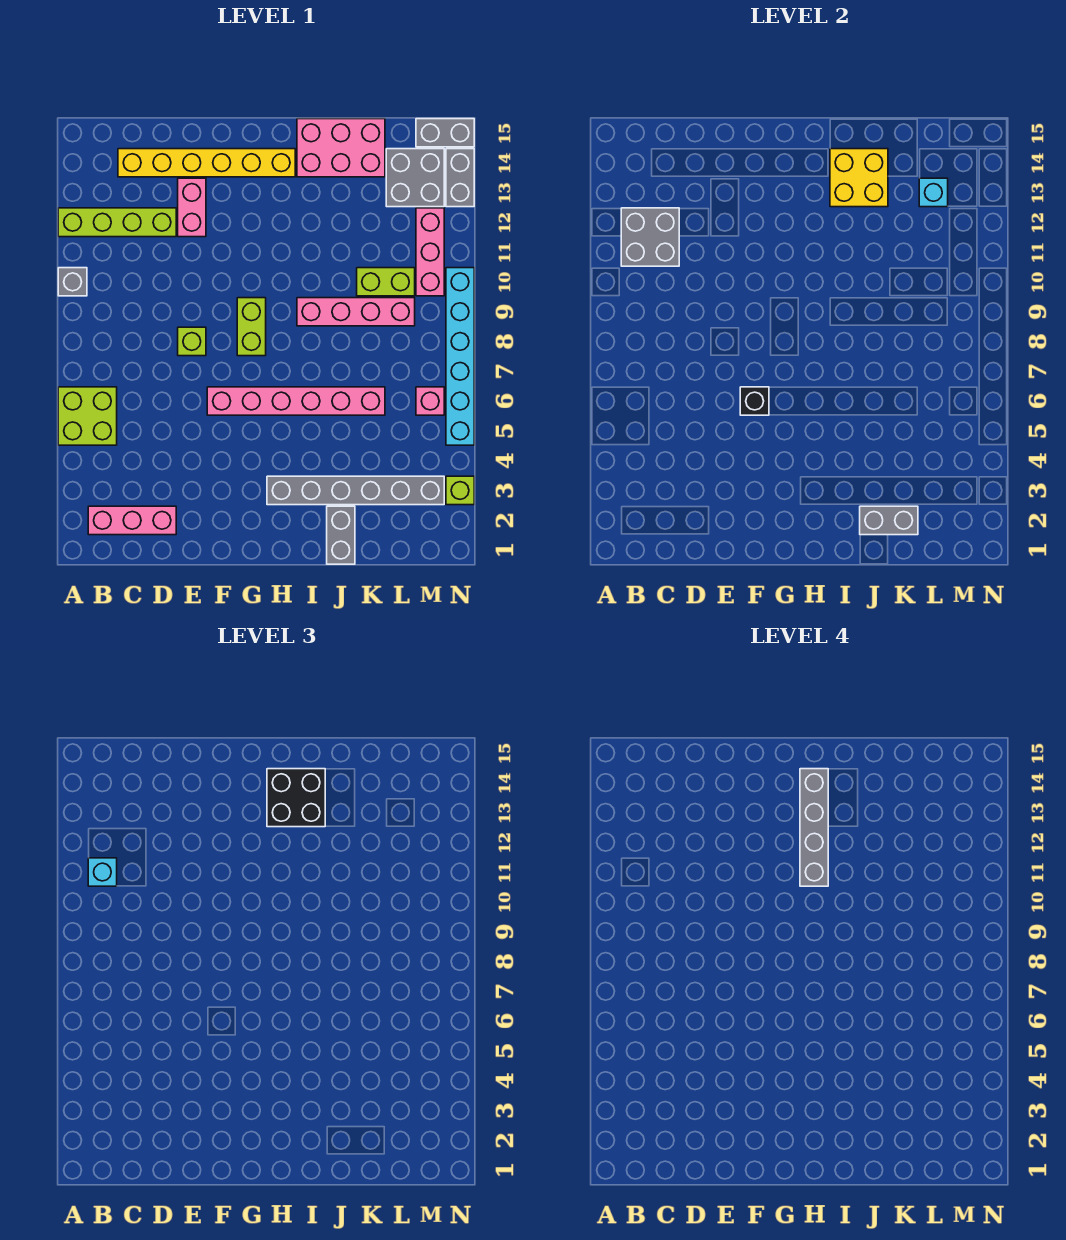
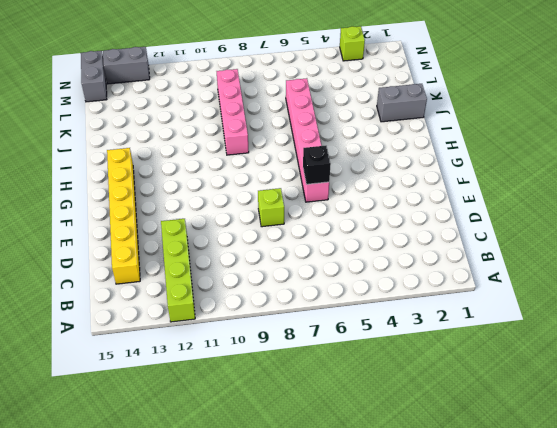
none -> lime 2x2 brick [58,387,117,445]
none -> grey 1x1 brick [58,268,87,296]
none -> pink 1x3 brick [88,506,176,535]

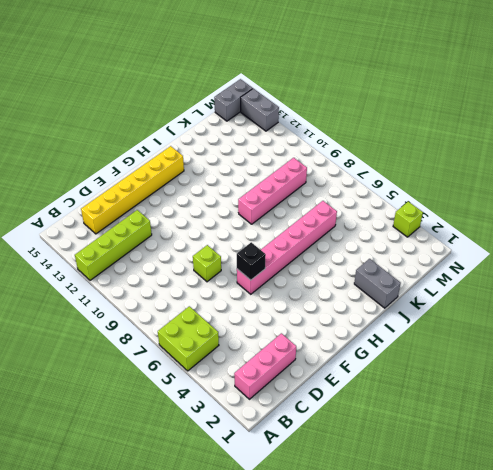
none -> grey 1x1 brick [58,268,87,296]
none -> pink 1x2 brick [178,178,206,237]
none -> lime 1x2 brick [237,298,266,356]

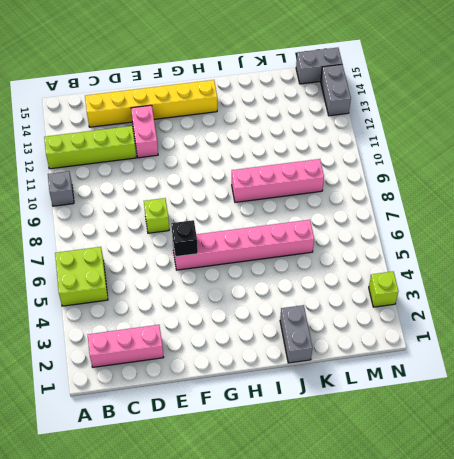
none -> lime 1x2 brick [237,298,266,356]
none -> grey 1x6 brick [267,476,444,505]
none -> pink 2x3 brick [297,119,385,177]

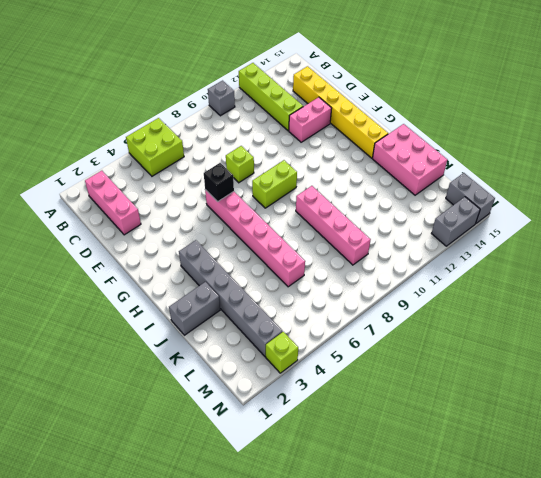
none -> lime 1x2 brick [357,268,415,296]
none -> grey 2x2 brick [386,149,444,207]
none -> pink 1x1 brick [416,387,444,415]

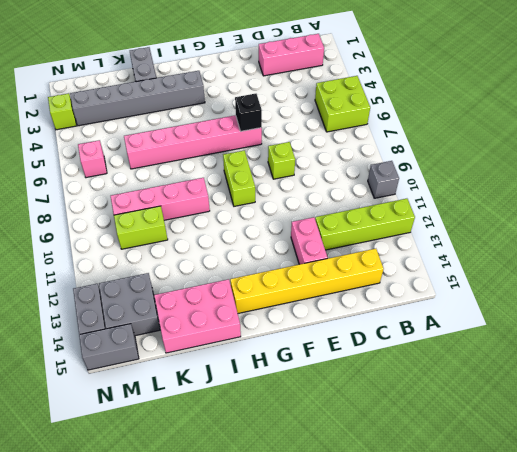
none -> pink 1x3 brick [416,208,444,296]
none -> cyan 1x6 brick [446,268,474,445]
none -> grey 2x2 brick [621,208,679,266]

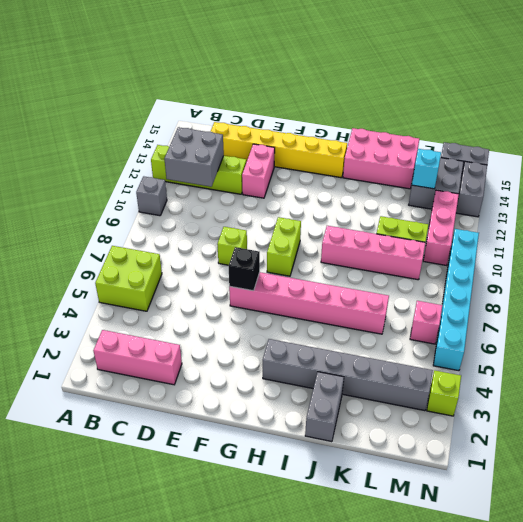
none -> yellow 2x2 brick [830,149,888,207]
none -> grey 1x2 brick [860,506,918,535]
none -> cyan 1x1 brick [88,858,117,886]

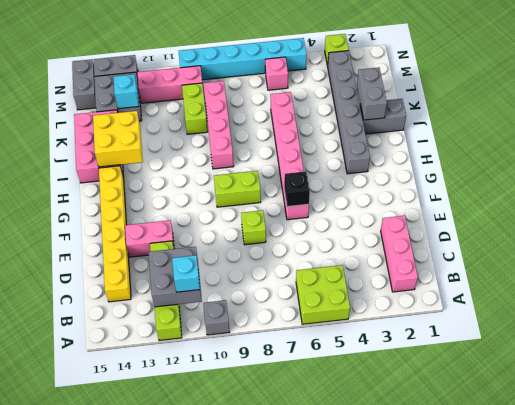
none -> black 2x2 brick [267,769,325,827]
none -> grey 1x4 brick [800,769,828,886]

